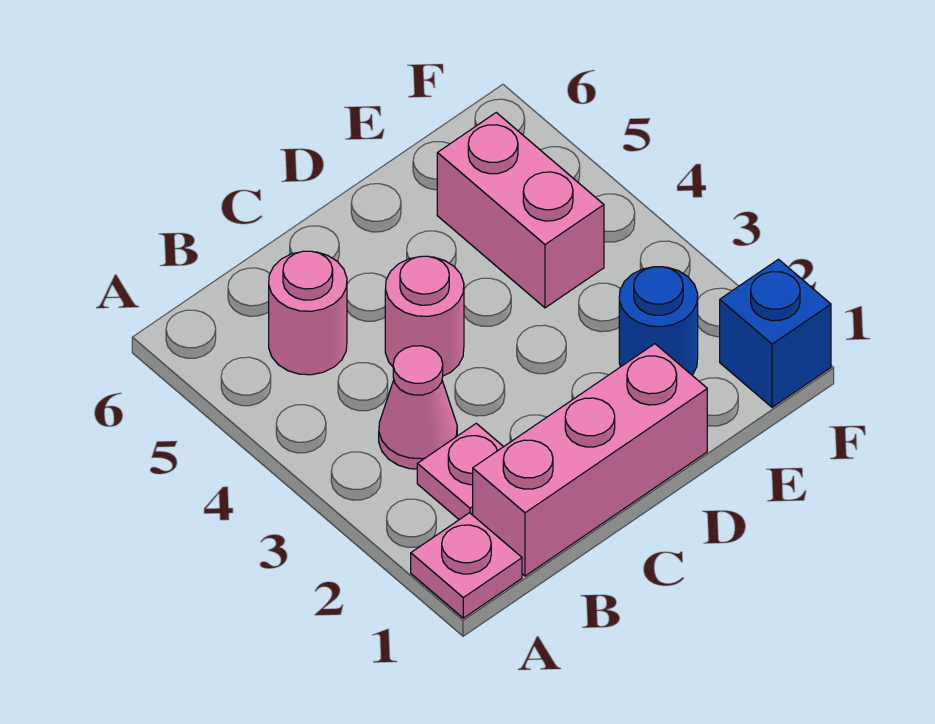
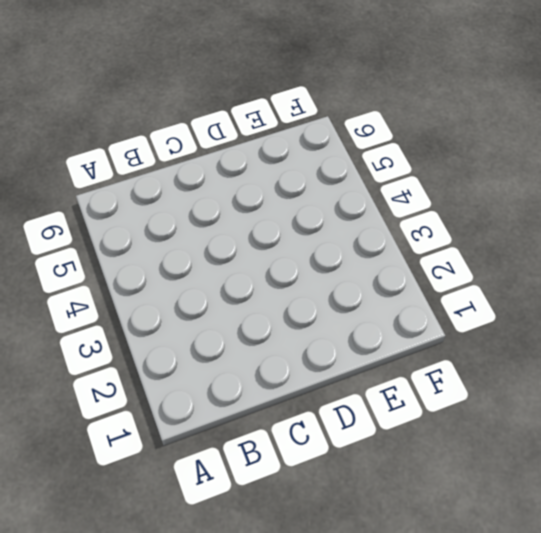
none -> pink 1x1 plate [411,513,522,618]
none -> pink 1x3 brick [473,344,707,576]

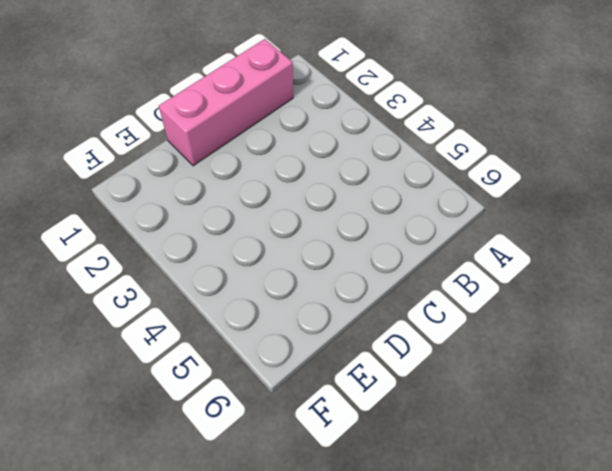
none -> pink 1x1 plate [411,513,522,618]
none -> pink 1x1 plate [417,423,503,520]

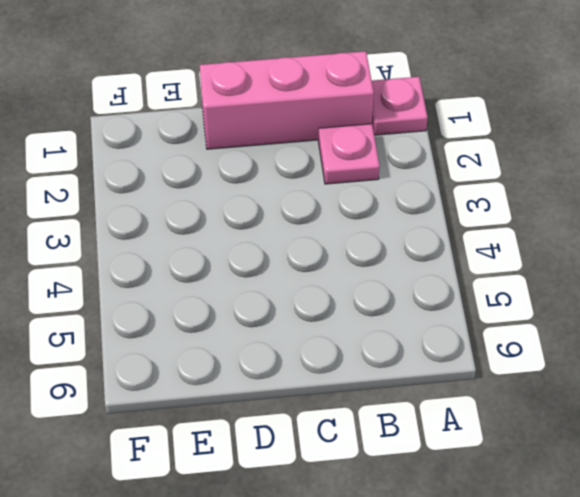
none -> pink 1x1 cone [379,346,457,469]
none -> pink 1x1 round brick [269,251,347,375]

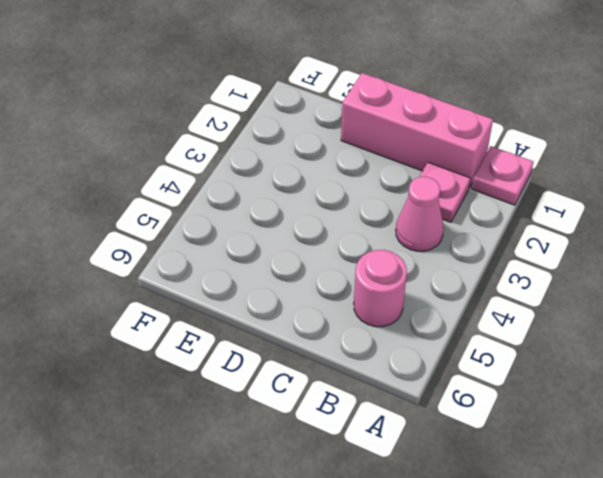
none -> pink 1x1 round brick [385,256,464,376]
none -> blue 1x1 round brick [619,267,698,375]

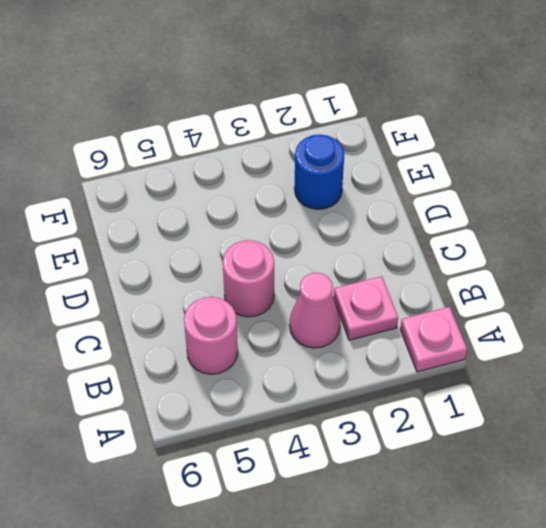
none -> pink 1x3 brick [473,344,707,576]
none -> pink 1x2 brick [437,113,604,308]

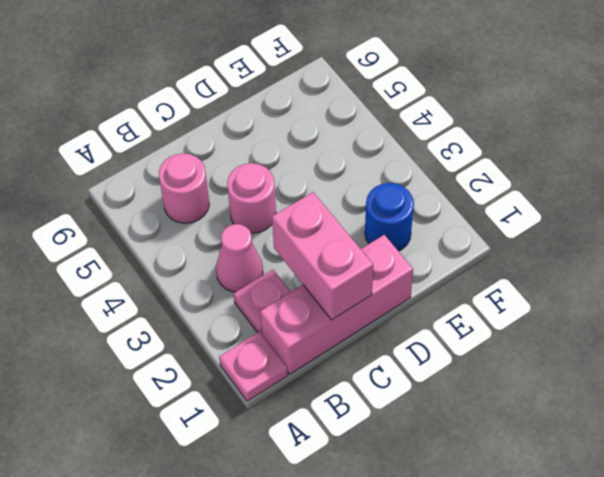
pink 1x2 brick [272,192,373,320] -> pink 1x2 brick moved to [437,113,604,308]
none -> blue 1x1 brick [720,259,831,407]

